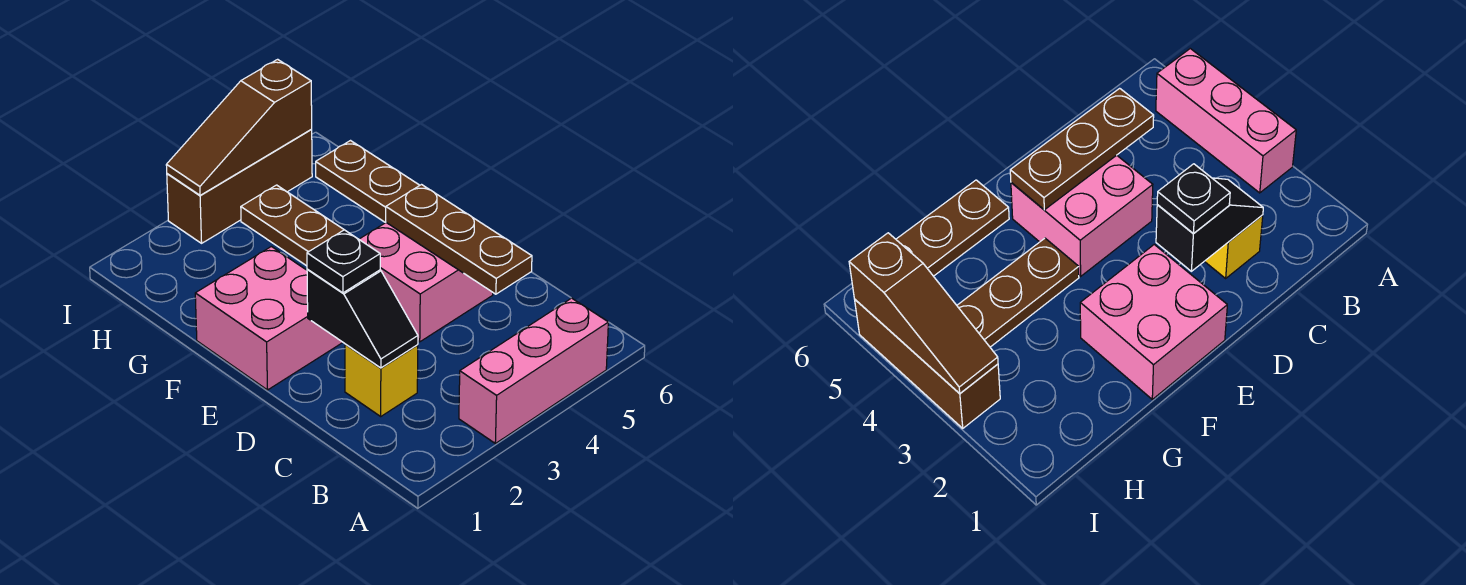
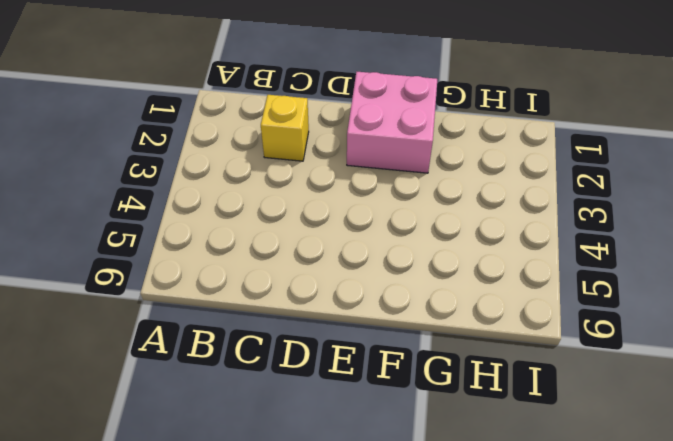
none -> pink 1x3 brick [459,298,608,443]
none -> pink 2x2 brick [359,223,493,342]

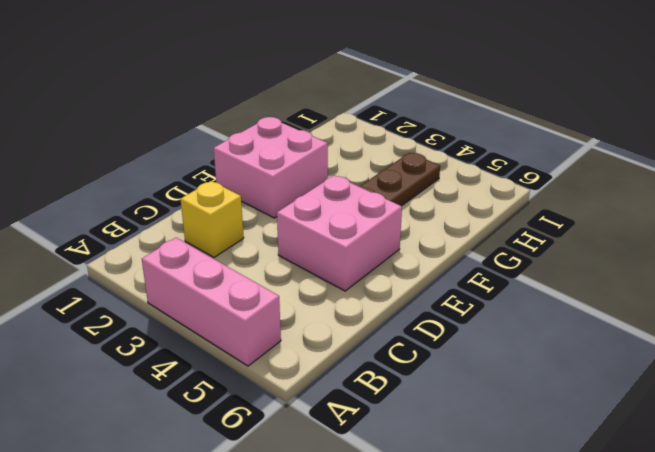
none -> brown 1x3 plate [316,141,420,223]
none -> brown 1x3 brick [167,130,312,243]

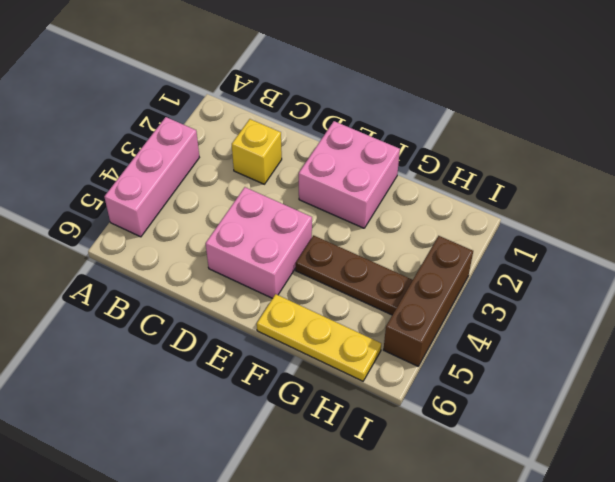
yellow 1x3 plate [257,294,381,381] -> brown 1x3 plate [316,141,420,223]
none -> black 1x2 slope [307,269,418,368]
none -> brown 1x3 plate [386,185,532,294]

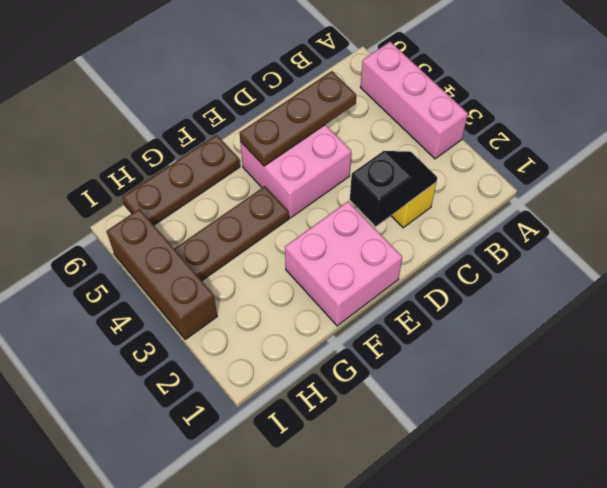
none -> brown 1x3 slope [166,59,312,195]
none -> black 1x1 plate [307,230,380,293]

